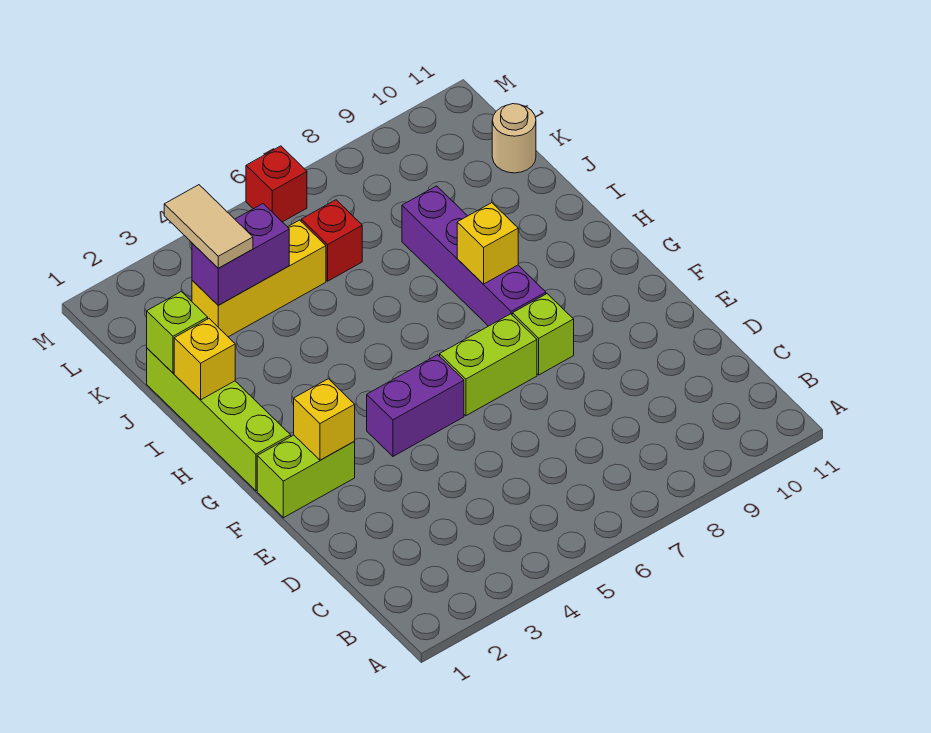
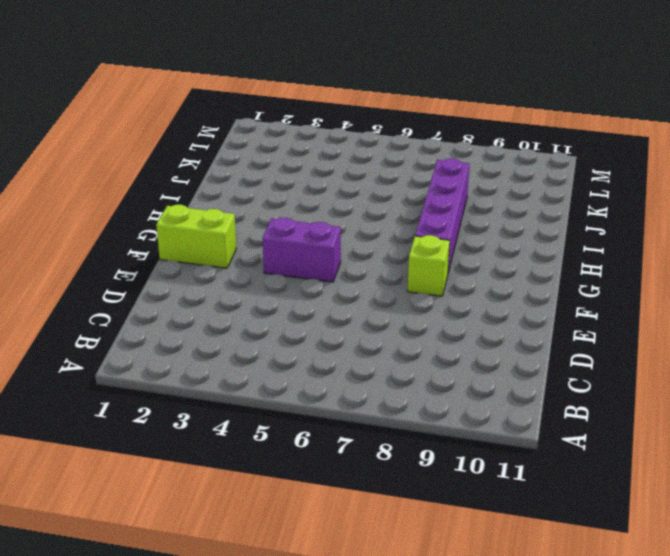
none -> lime 1x2 brick [440,314,537,416]
none -> lime 1x4 brick [147,348,291,491]
none -> yellow 1x3 brick [192,220,326,337]

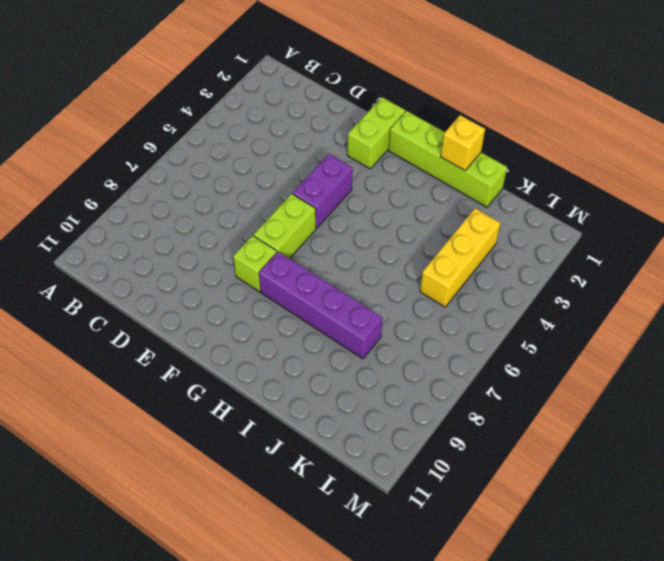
none -> red 1x1 brick [301,200,362,281]
none -> tan 1x1 round brick [492,104,536,173]
none -> red 1x1 brick [246,146,307,222]

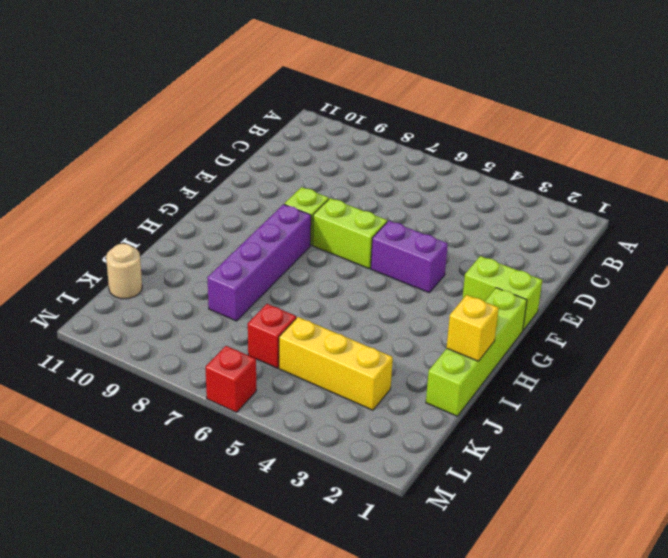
none -> yellow 1x1 brick [294,379,355,460]
none -> yellow 1x1 brick [457,203,518,284]
none -> lime 1x1 brick [147,292,208,373]

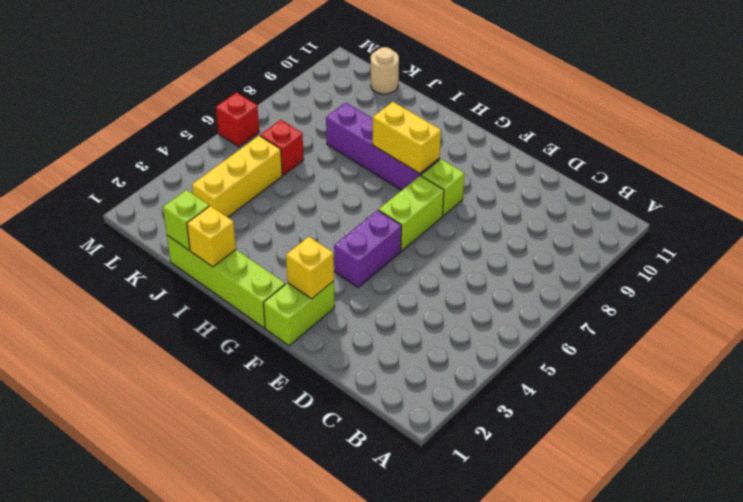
yellow 1x2 brick [373,102,441,173] -> yellow 1x1 brick [457,203,518,284]
none -> purple 1x2 brick [192,204,289,305]
none -> tan 1x2 tile [164,185,253,268]

